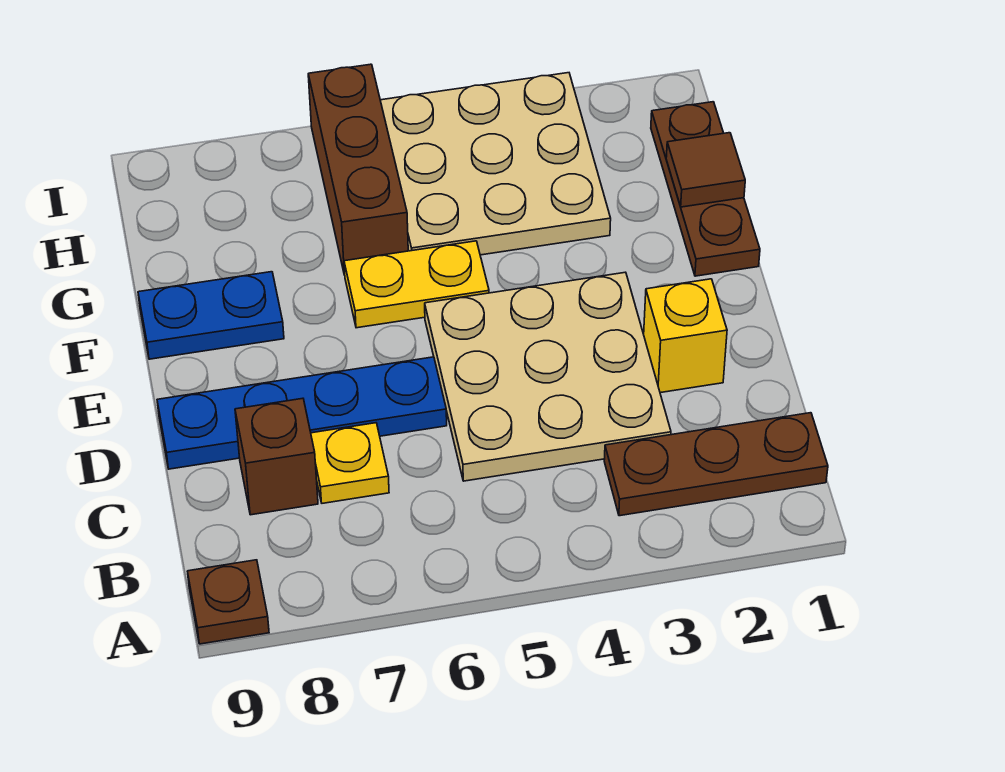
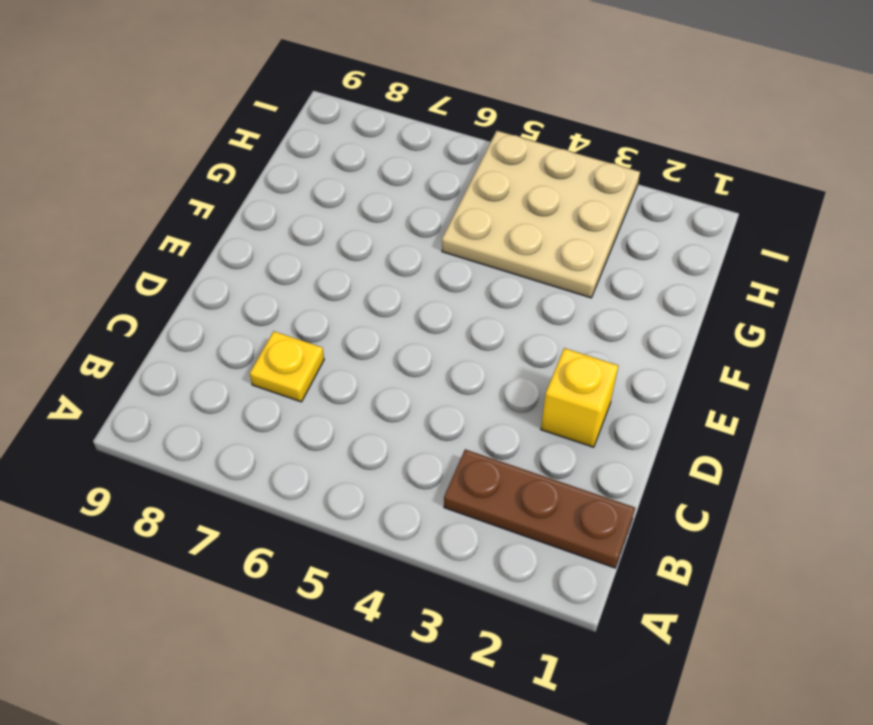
none -> brown 1x1 plate [187,560,269,644]
none -> tan 3x3 plate [425,272,671,481]
none -> brown 1x1 brick [235,398,318,515]

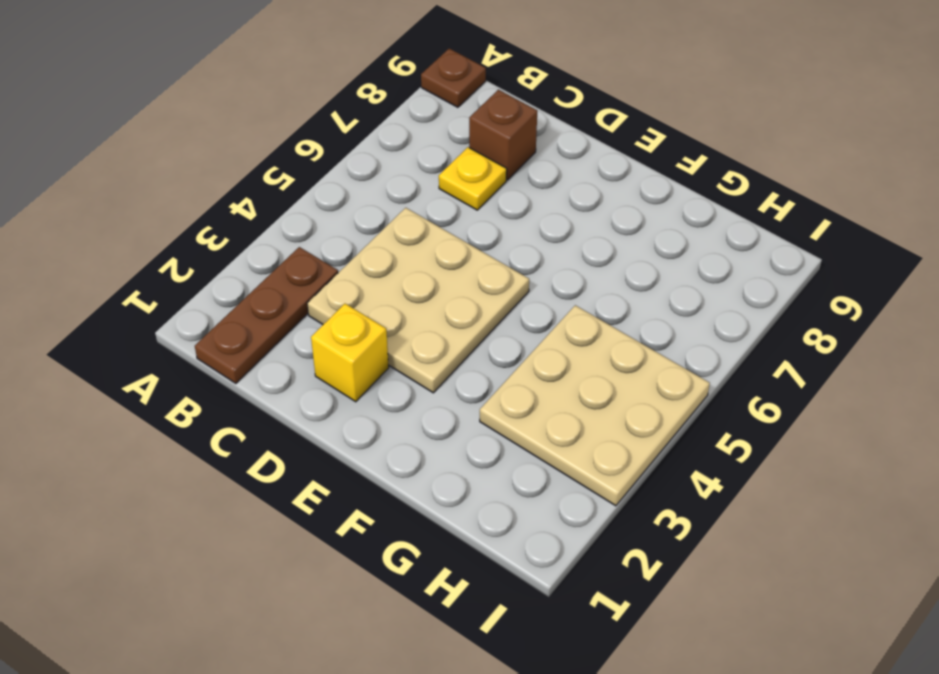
none -> blue 1x4 plate [157,357,447,469]
none -> brown 1x3 plate [651,102,760,276]
none -> yellow 1x2 plate [344,241,489,328]

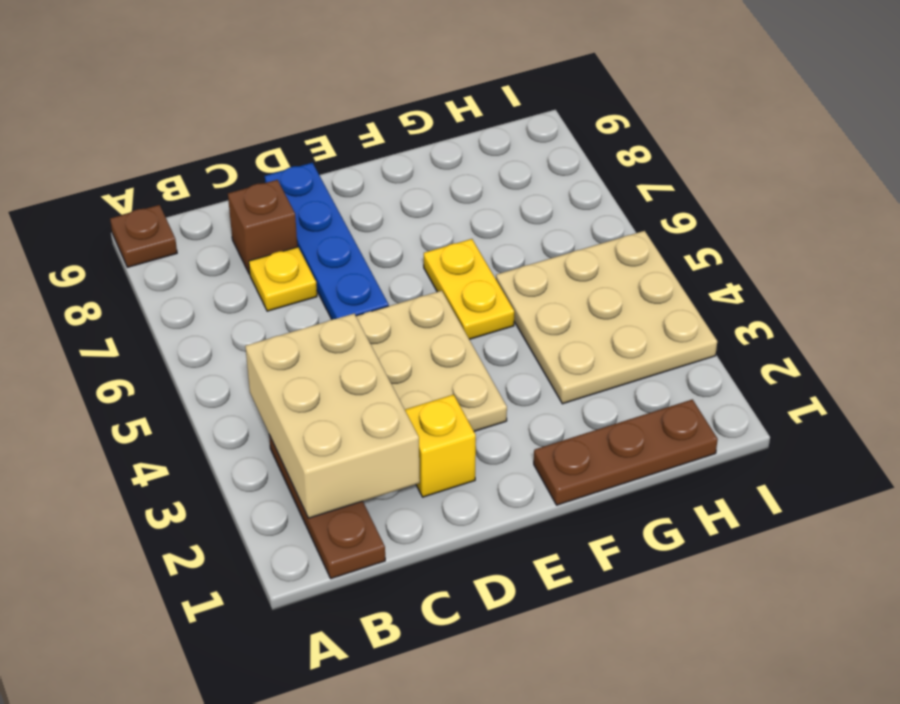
tan 2x3 brick [245,314,420,518] -> none
none -> blue 1x2 plate [138,272,284,359]
none -> brown 1x3 brick [308,64,408,275]
none -> brown 1x1 tile [666,133,745,207]

